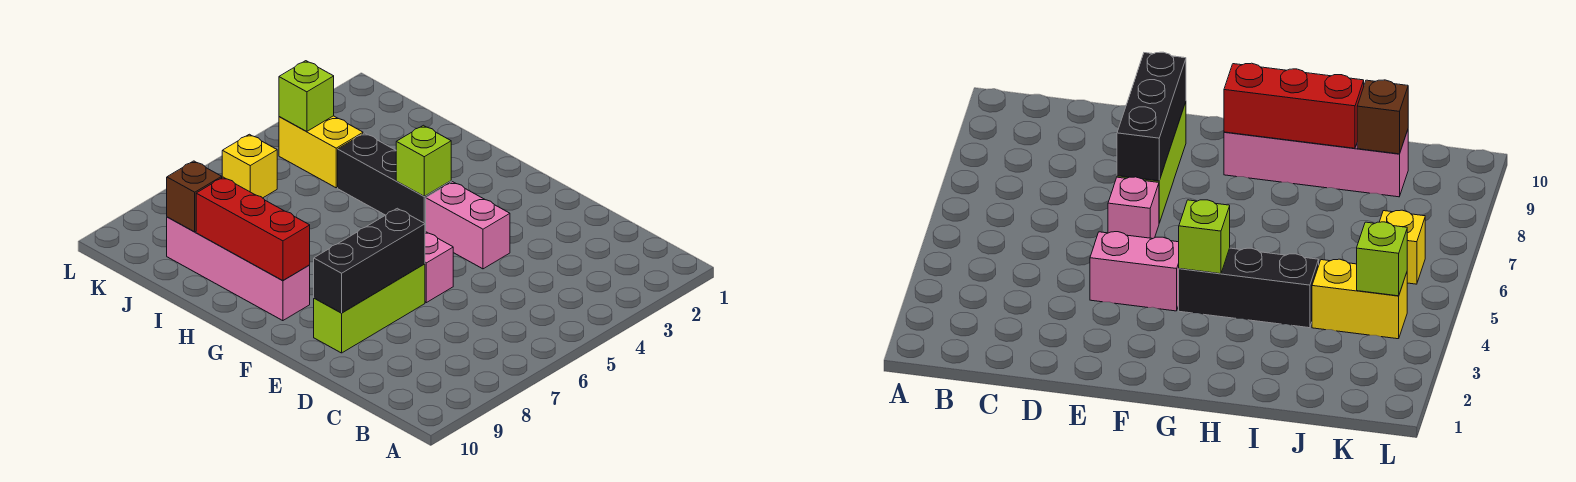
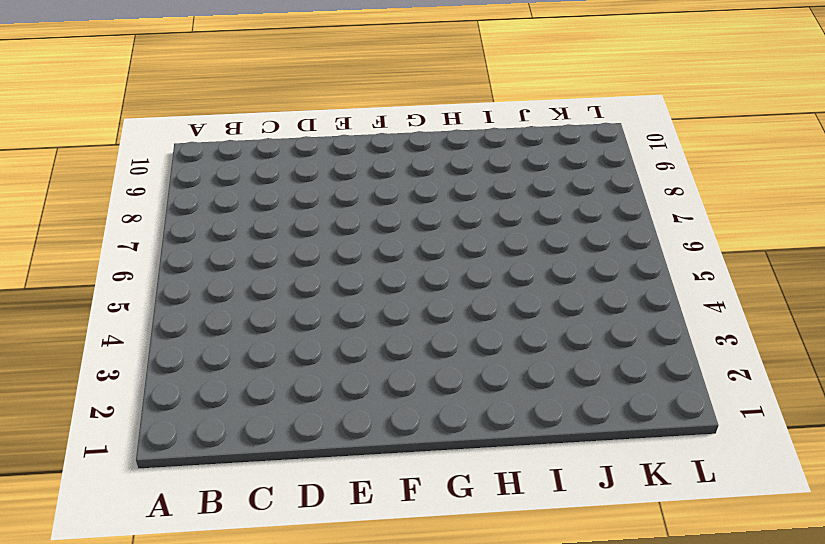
none -> pink 1x2 brick [426,182,510,269]
none -> pink 1x1 brick [425,232,453,303]
none -> lime 1x3 brick [314,264,425,353]

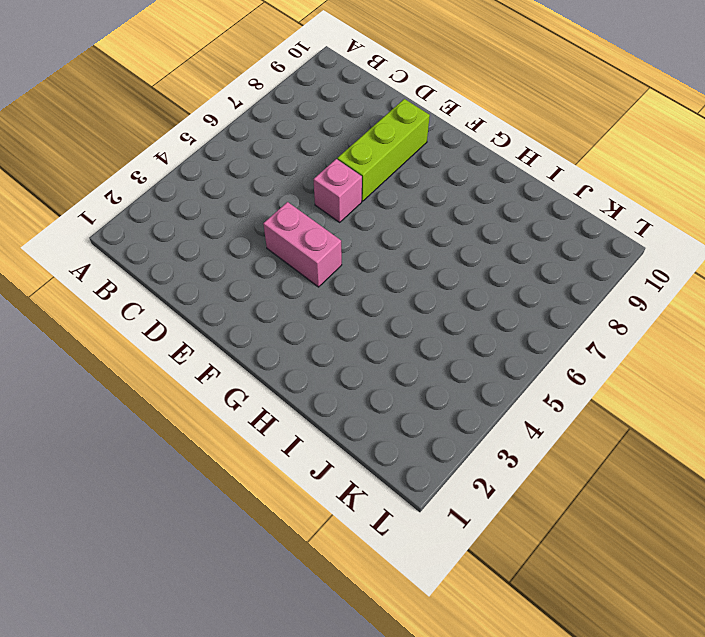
none -> black 1x3 brick [338,133,451,232]
none -> pink 1x4 brick [167,217,310,321]
none -> yellow 1x2 brick [279,116,363,188]

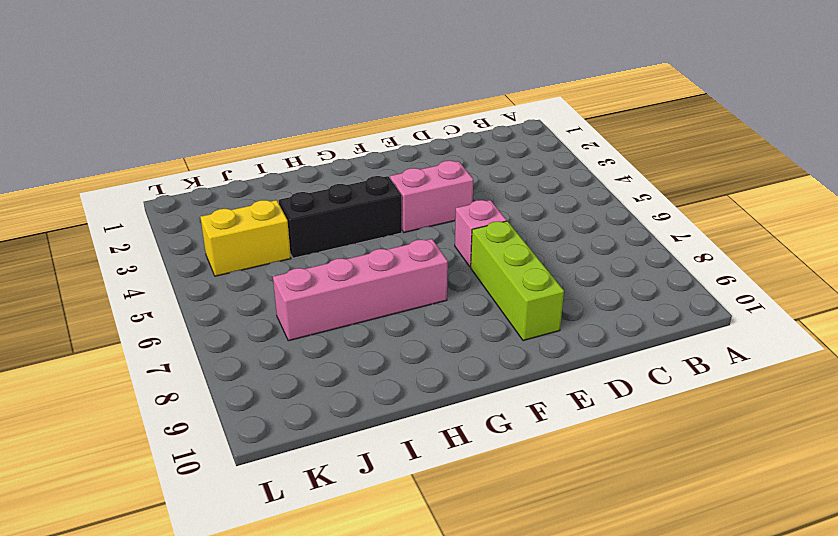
pink 1x4 brick [273,239,448,341] -> pink 1x4 brick moved to [167,217,310,321]
none -> yellow 1x1 brick [222,134,277,198]
none -> black 1x3 brick [314,208,425,313]
none -> lime 1x1 brick [396,125,451,196]

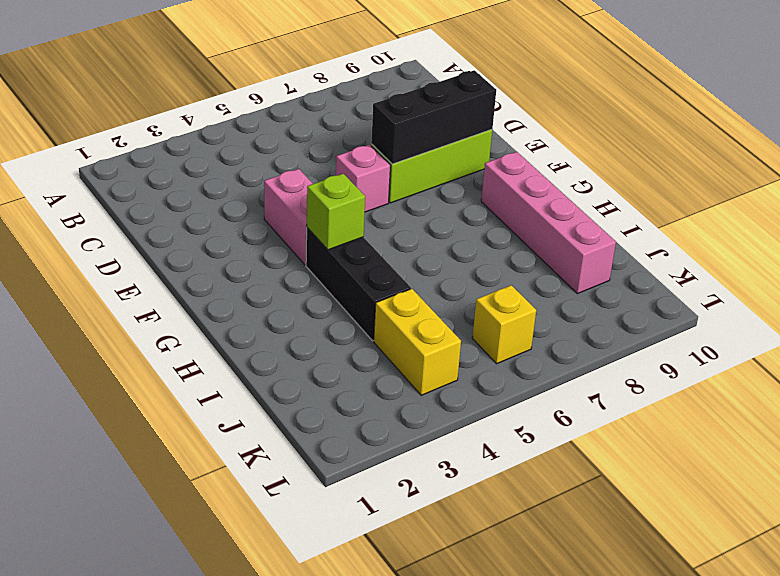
none -> red 1x3 brick [196,177,310,280]
none -> brown 1x1 brick [167,161,222,232]
none -> lime 1x1 brick [279,61,334,131]

